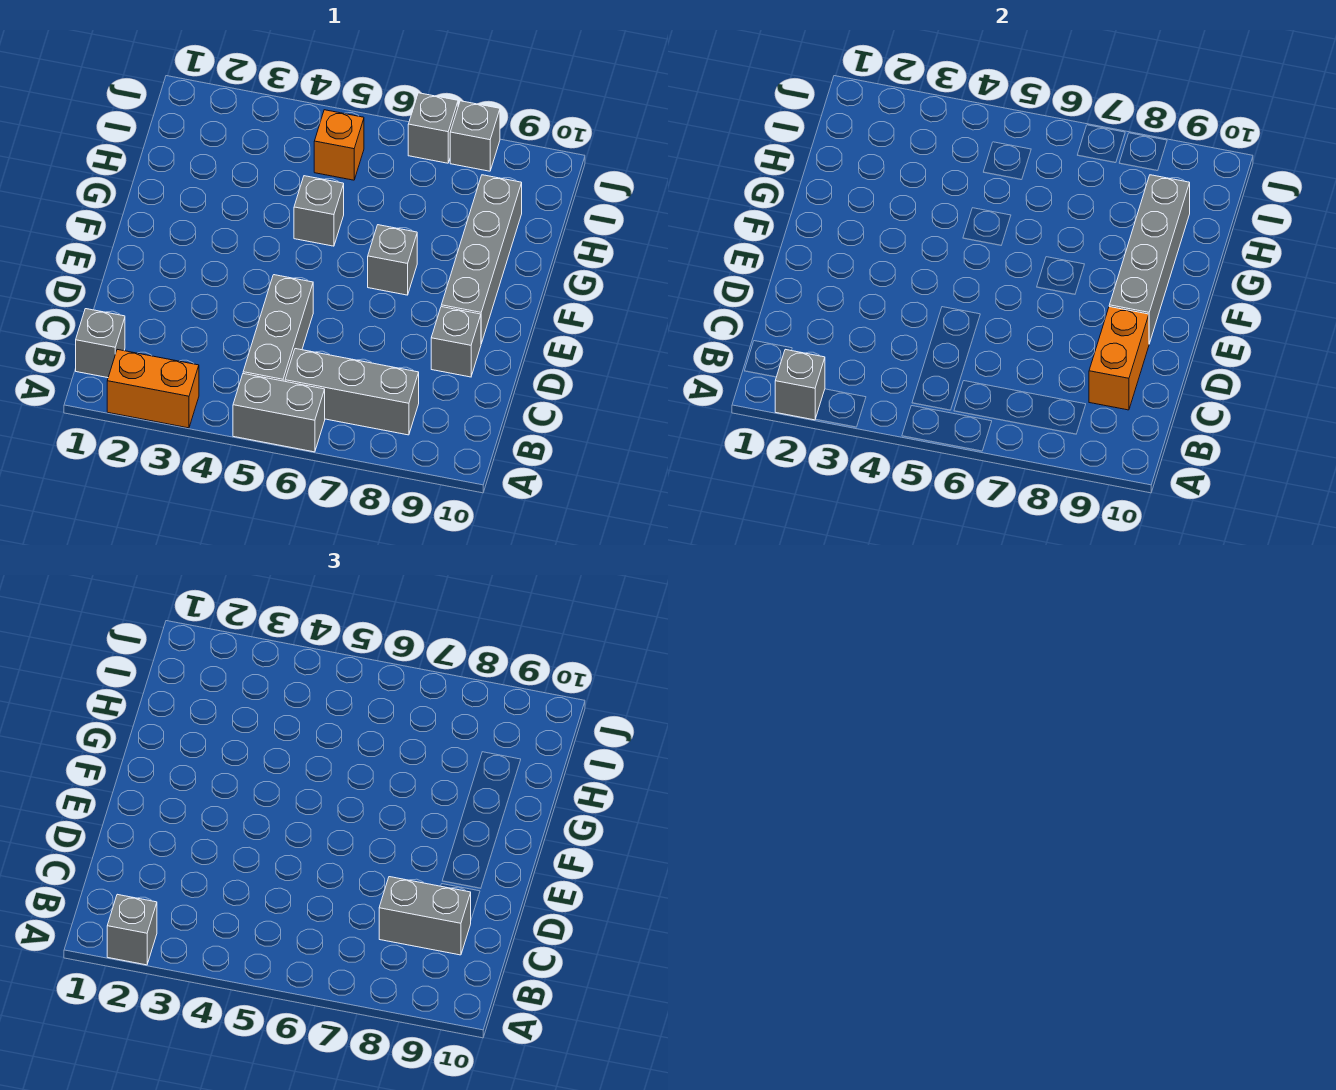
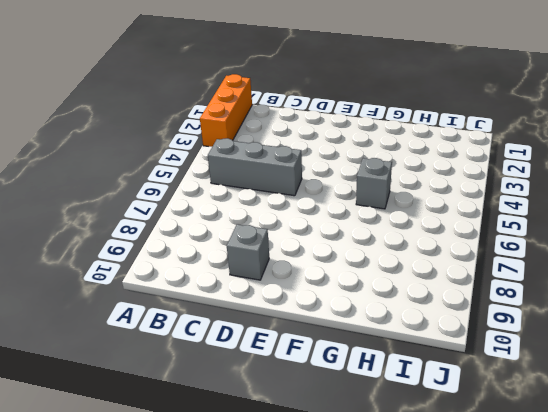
orange 1x3 brick [200,74,252,147] -> orange 1x2 brick [107,349,199,428]
none -> grey 1x2 brick [233,374,325,452]
none -> grey 1x1 brick [76,309,125,378]
none -> grey 1x3 brick [285,349,419,435]

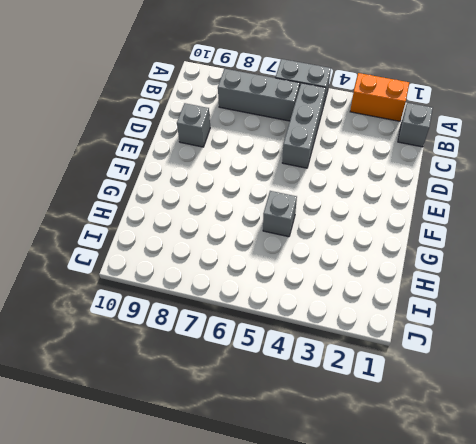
none -> grey 1x4 brick [441,175,522,344]
none -> grey 1x1 brick [368,225,417,295]
none -> orange 1x1 brick [314,110,364,180]

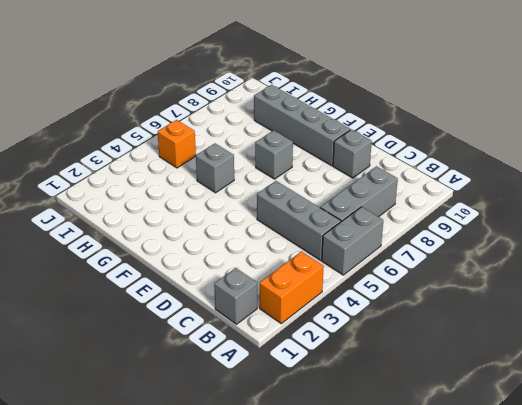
none -> grey 1x1 brick [408,93,458,163]
none -> grey 1x1 brick [450,101,500,171]
none -> grey 1x1 brick [775,349,825,420]

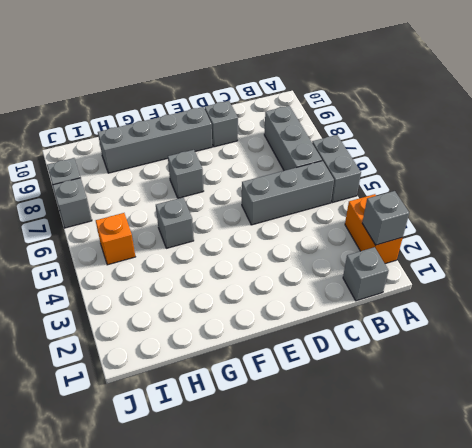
none -> orange 1x2 brick [1089,307,1149,410]
none -> grey 1x4 brick [1109,175,1190,344]
none -> grey 1x1 brick [107,894,157,965]

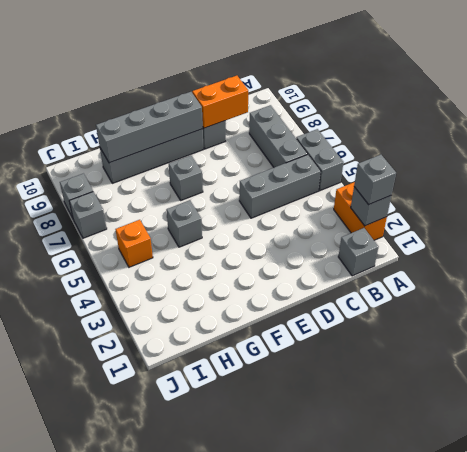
none -> grey 1x2 brick [379,877,471,955]

